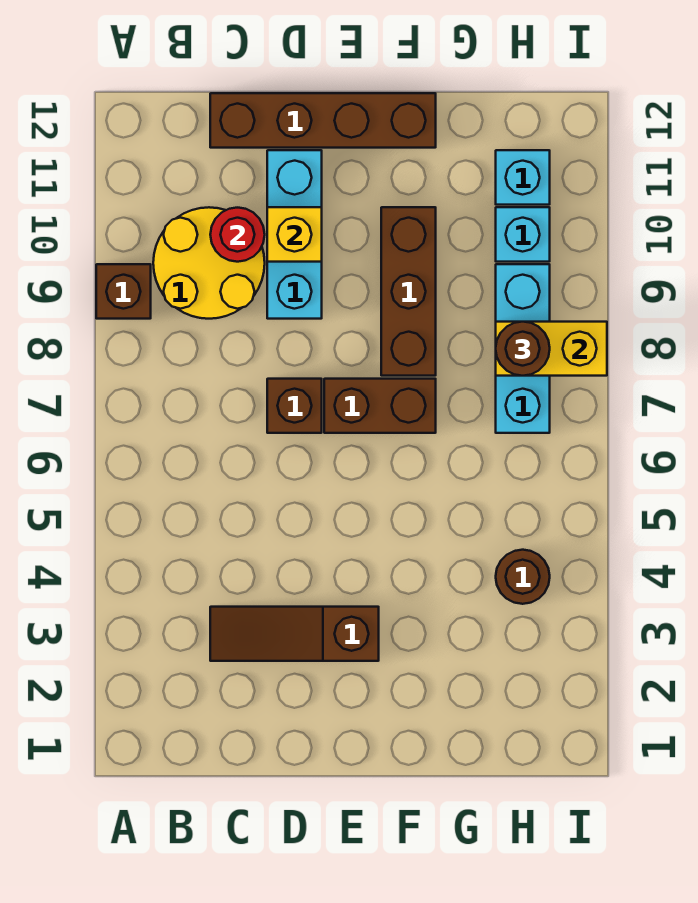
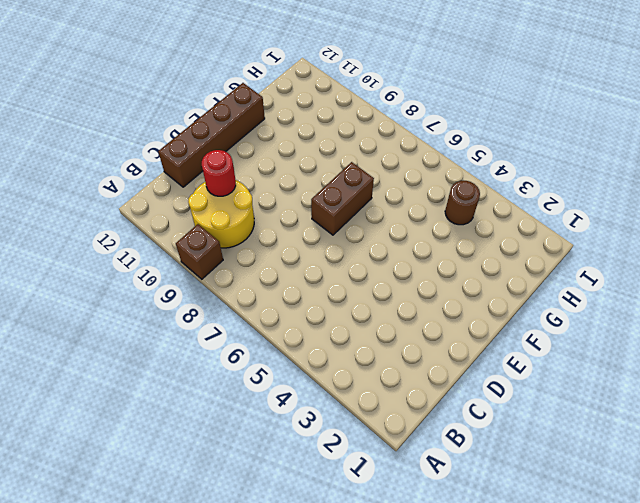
none -> brown 1x3 slope [210,607,379,661]
none -> brown 1x1 brick [267,379,322,433]
none -> cyan 1x3 brick [267,150,322,319]

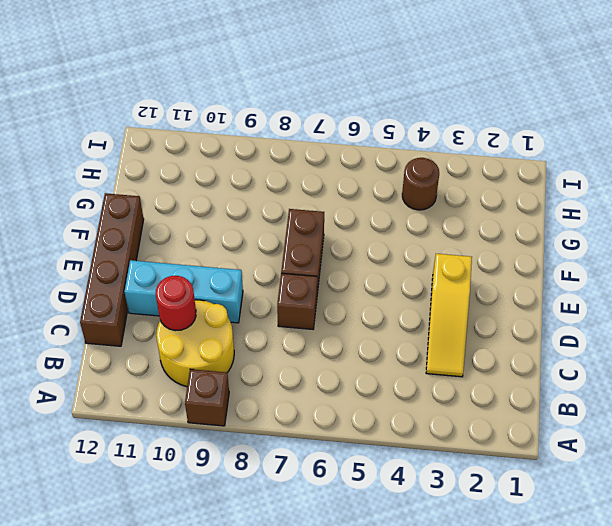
yellow 1x3 slope [426,254,472,377] -> brown 1x3 slope [210,607,379,661]
none -> brown 1x3 brick [381,207,436,376]
none -> cyan 1x3 brick [496,264,550,433]
none -> cyan 1x1 brick [496,207,550,262]

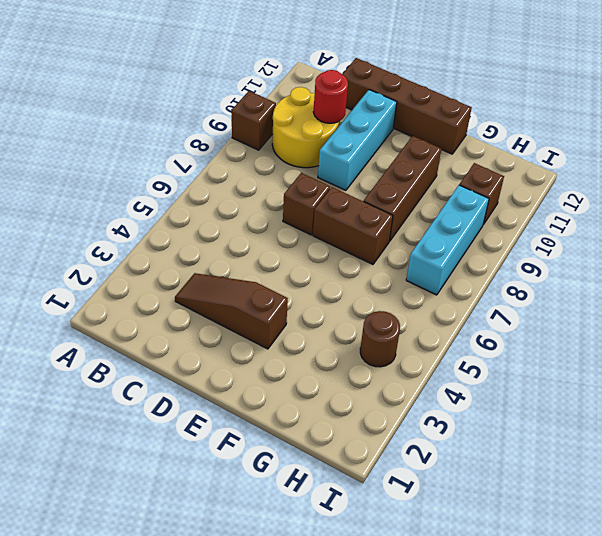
brown 1x1 brick [459,163,504,224] -> cyan 1x1 brick [496,207,550,262]
none -> cyan 1x1 brick [496,150,550,205]
none -> yellow 1x1 brick [267,207,322,262]
none -> yellow 1x2 brick [496,322,607,376]

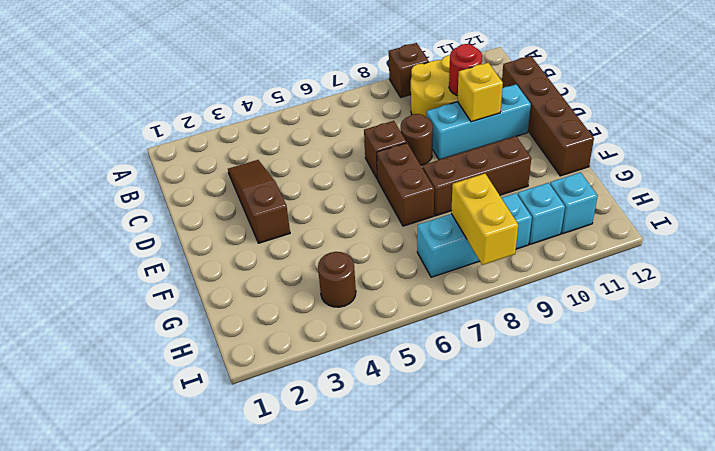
brown 1x1 round brick [401,114,433,165] -> brown 1x1 round brick moved to [496,322,550,376]

